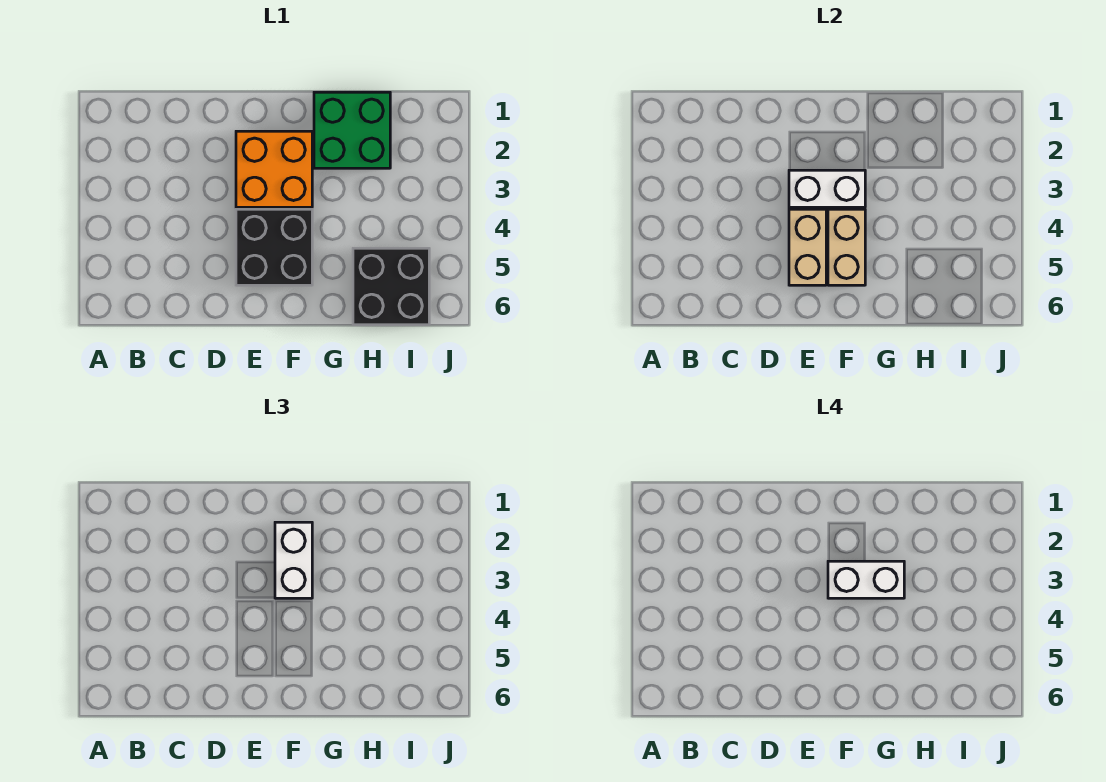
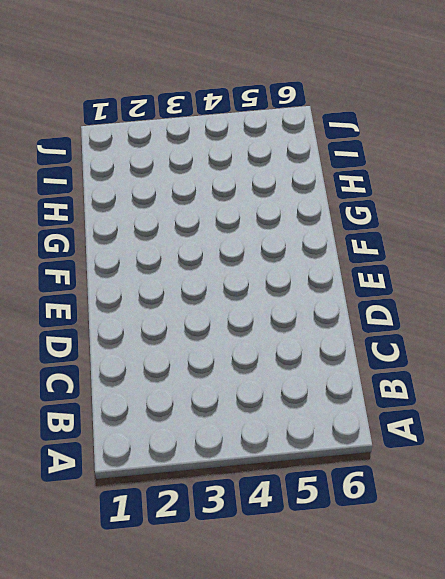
none -> orange 2x2 brick [236,131,312,207]
none -> black 2x2 brick [236,209,312,285]

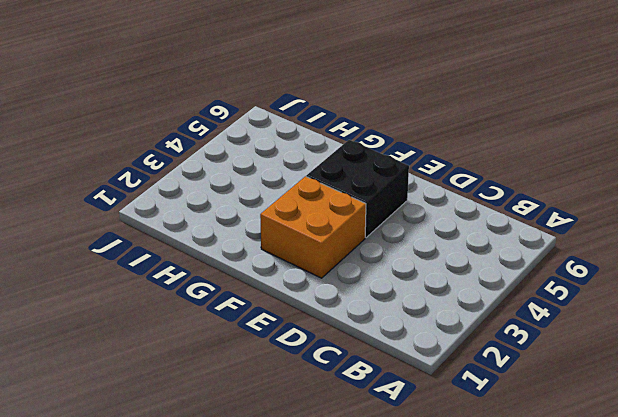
none -> green 2x2 brick [314,92,390,168]
none -> black 2x2 brick [353,248,429,325]

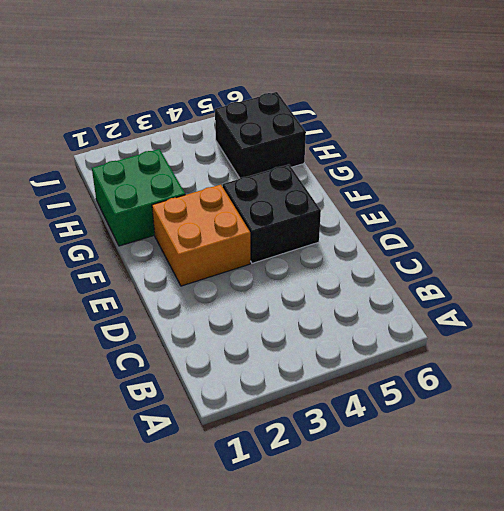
none -> white 1x2 brick [789,170,865,207]
none -> tan 1x2 brick [789,209,826,285]

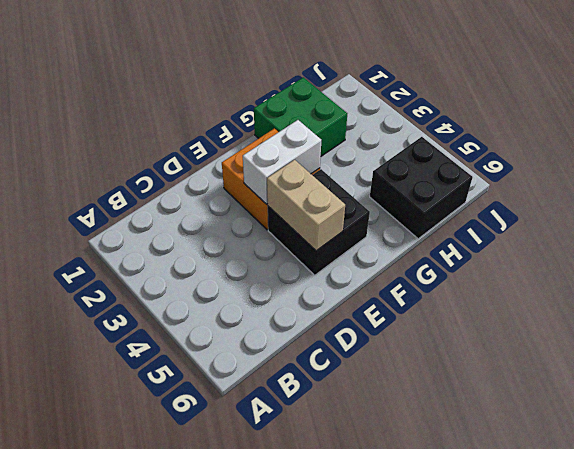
none -> tan 1x2 brick [828,209,865,285]
none -> white 1x2 brick [275,522,312,598]

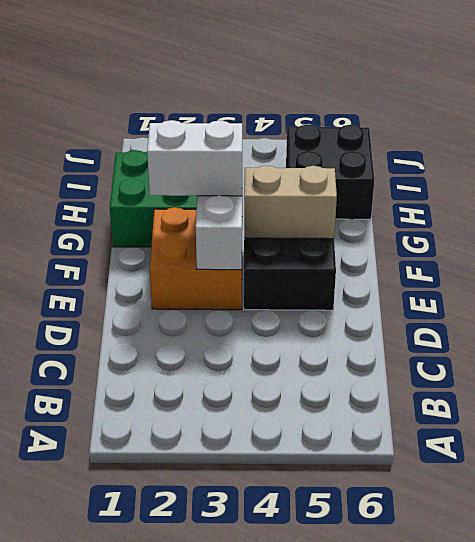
none -> tan 1x2 brick [789,209,826,285]
none -> white 1x2 brick [828,561,904,598]

